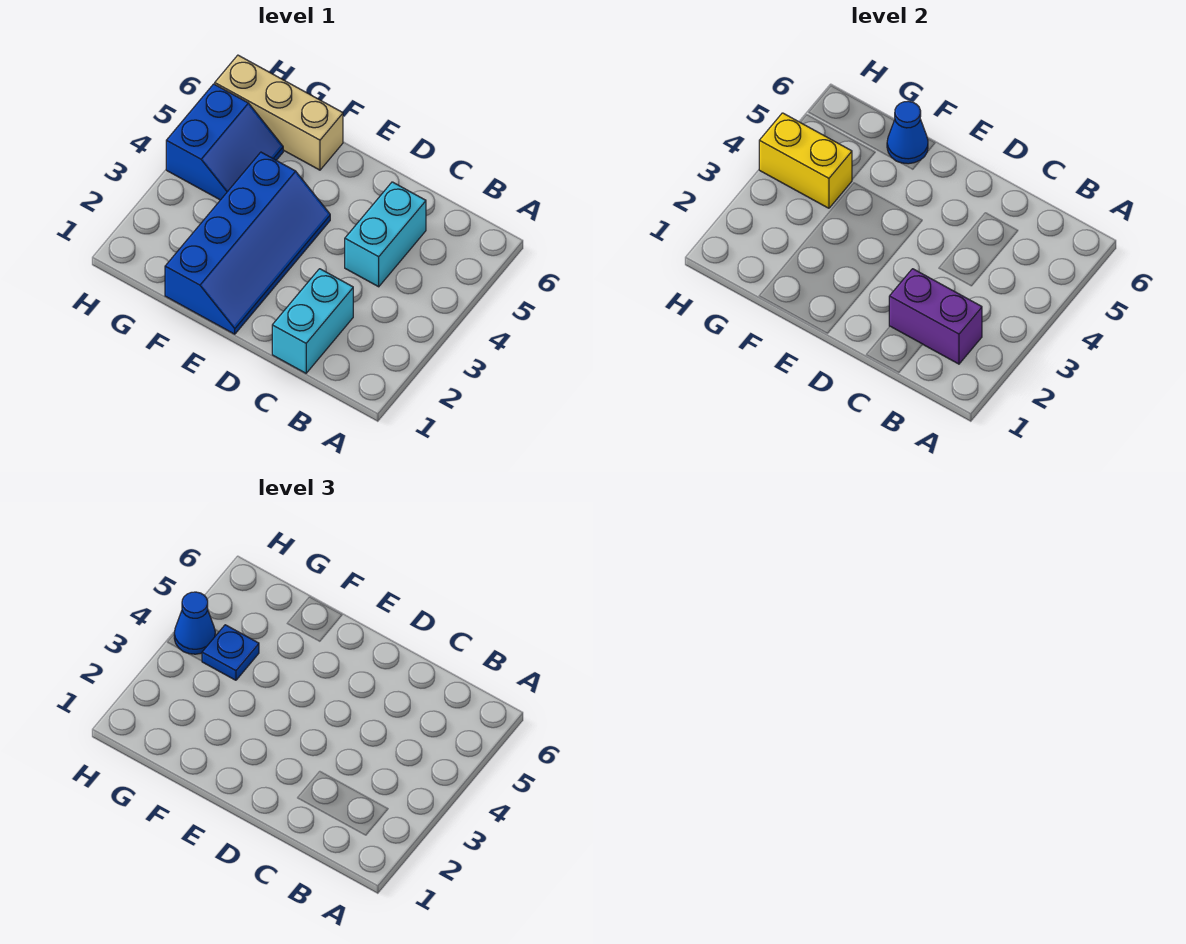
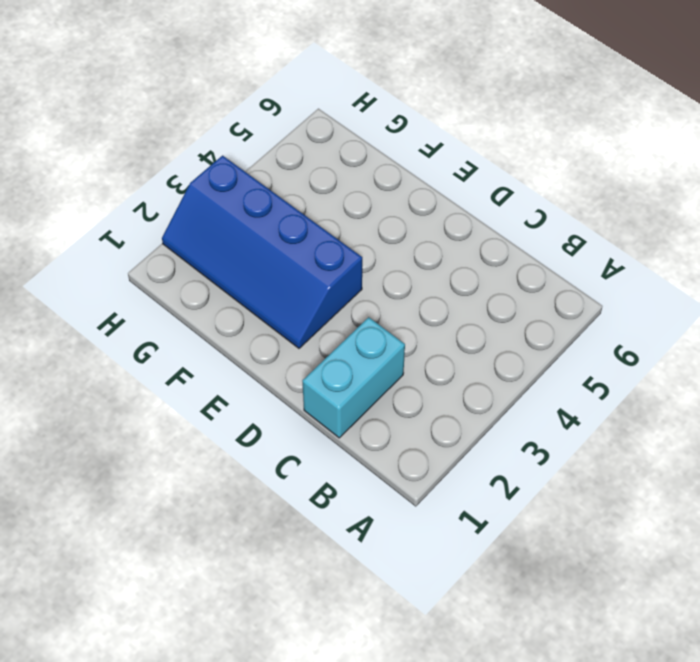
blue 2x4 slope [162,156,362,348] -> blue 2x4 slope turned to [165,152,330,334]
none -> cyan 1x2 brick [345,182,426,287]
none -> tan 1x3 brick [215,55,343,170]

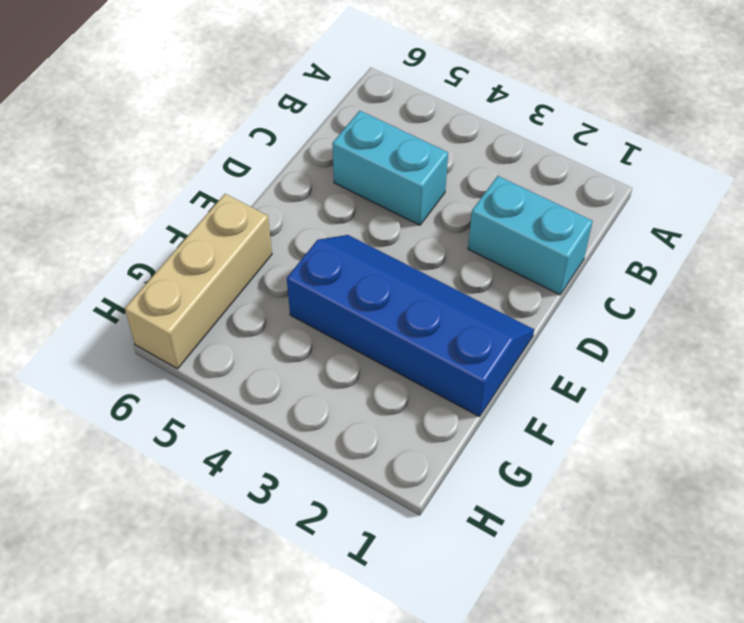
none -> blue 2x2 slope [166,84,283,200]
none -> purple 1x2 brick [889,269,982,364]

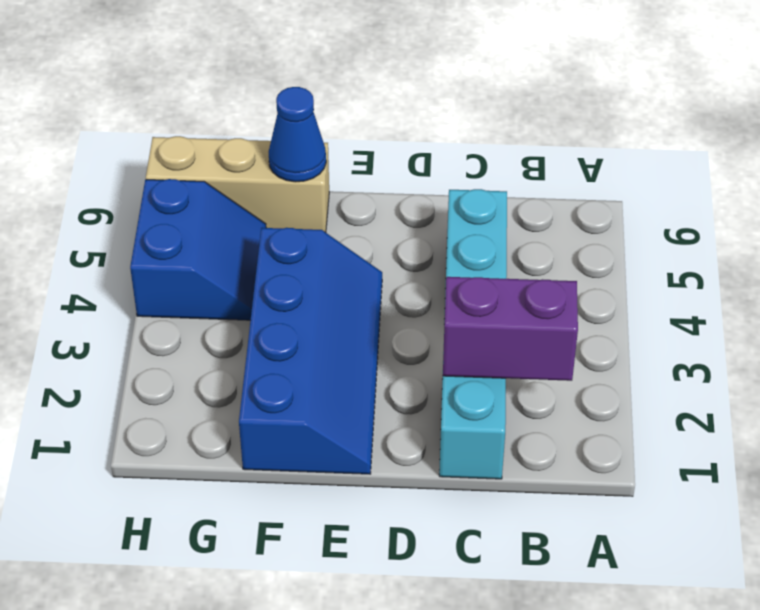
none -> yellow 1x2 brick [759,113,852,208]
none -> blue 1x1 plate [202,625,259,680]

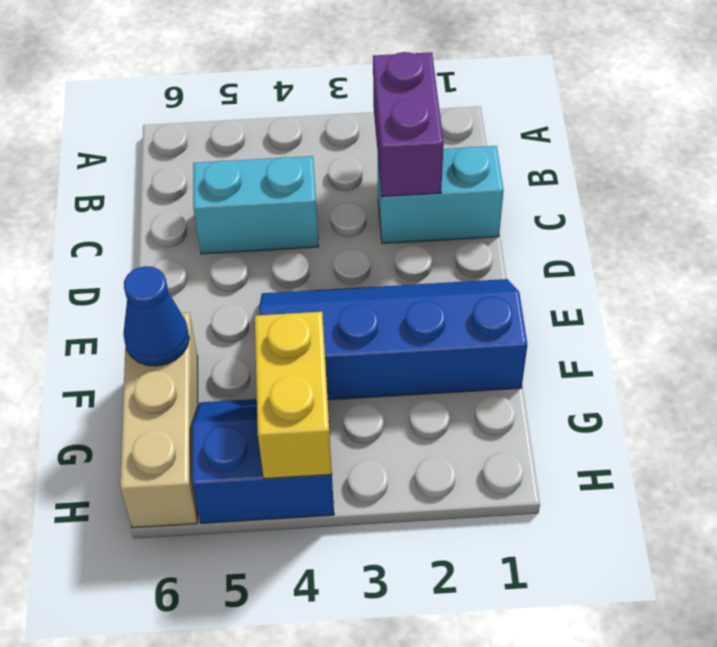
none -> blue 1x1 plate [202,625,259,680]
none -> blue 1x1 cone [174,592,215,654]

